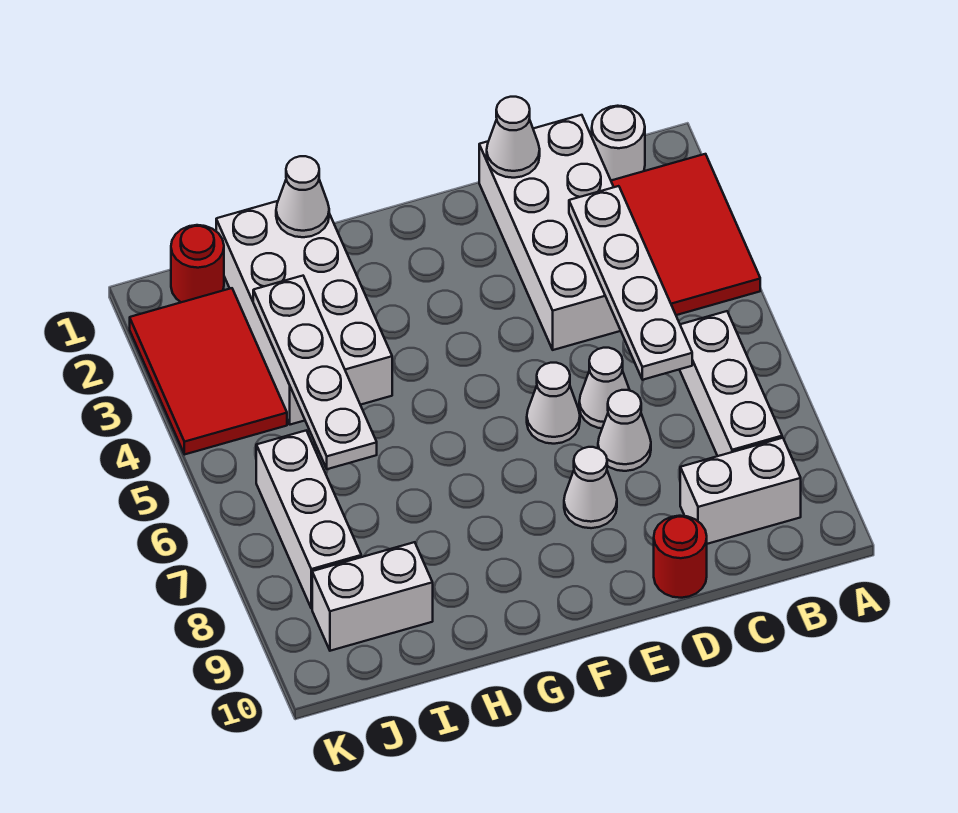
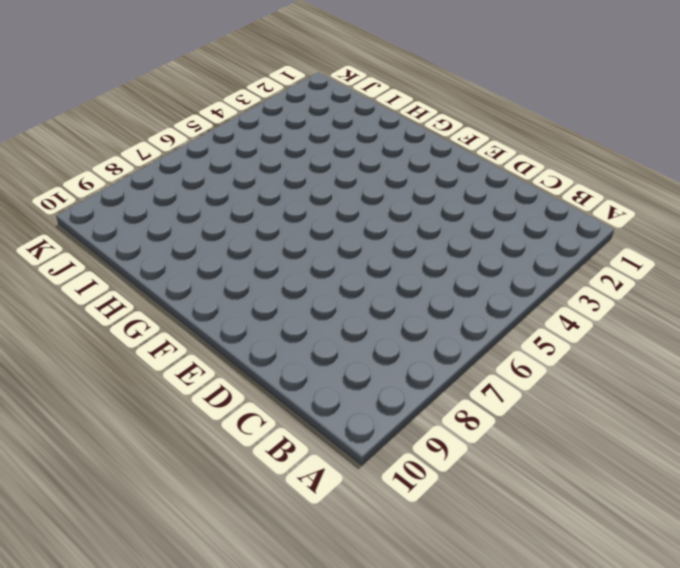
none -> red 2x3 tile [611,154,760,315]
none -> white 1x1 round brick [592,106,645,180]
none -> white 1x3 brick [679,311,782,456]

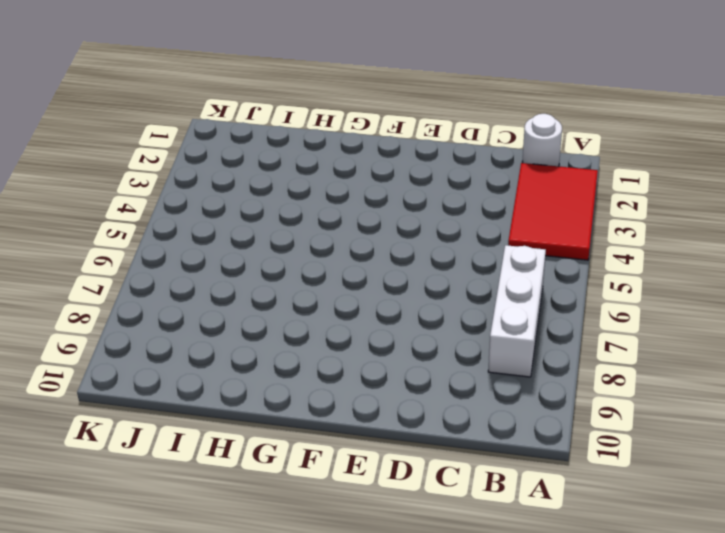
none -> white 1x2 brick [680,438,801,544]
none -> white 2x4 brick [479,115,621,350]
none -> white 1x1 cone [579,348,629,428]

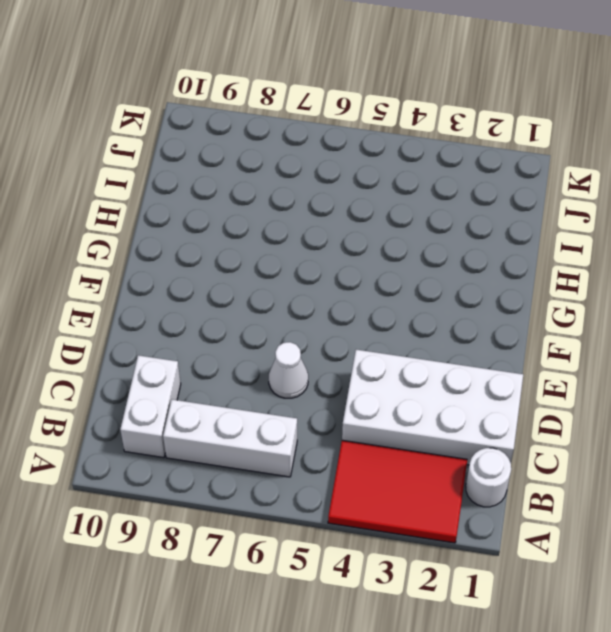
none -> white 1x1 cone [598,390,651,471]
none -> red 1x1 round brick [654,516,707,598]
none -> white 1x1 cone [527,363,580,444]

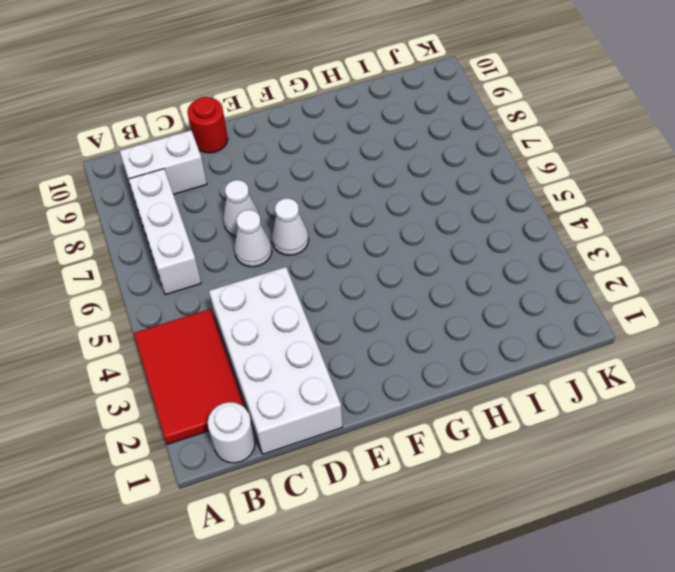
none -> white 1x1 cone [564,447,617,528]
none -> white 2x4 brick [216,201,392,425]
none -> white 1x2 brick [312,542,433,651]

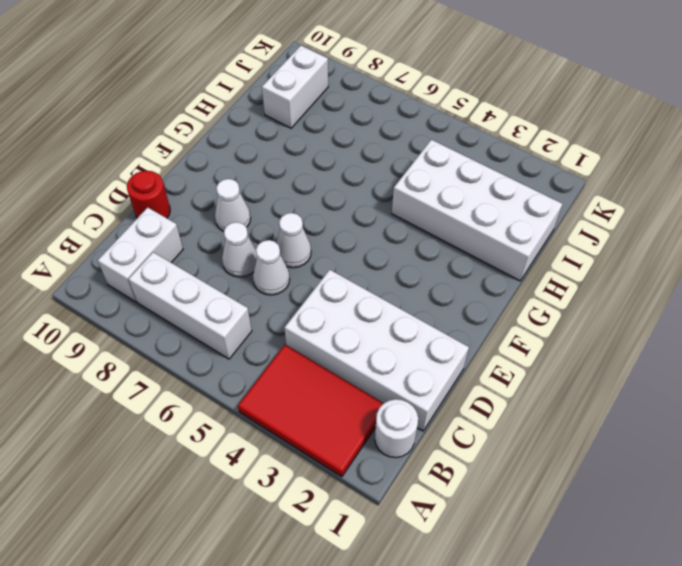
none -> red 1x1 round brick [171,225,224,302]
none -> red 2x3 tile [130,288,287,454]
none -> white 1x3 brick [256,431,361,609]

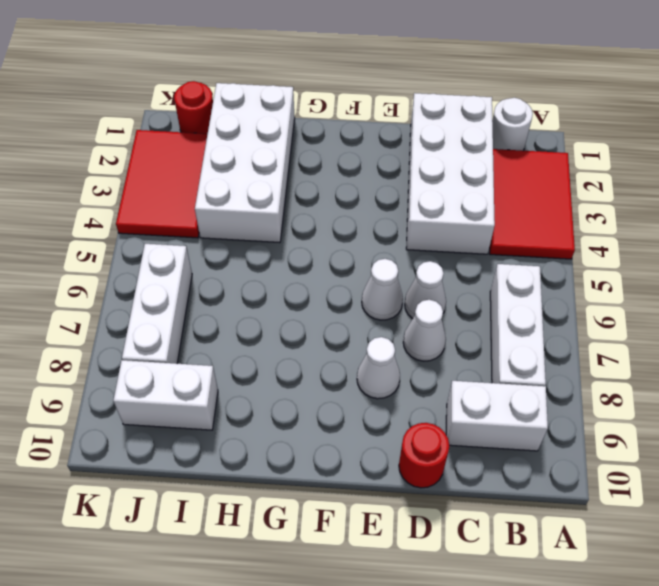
none -> white 1x4 plate [569,186,692,380]
none -> white 1x1 cone [487,97,540,178]
none -> white 1x1 cone [276,156,329,237]

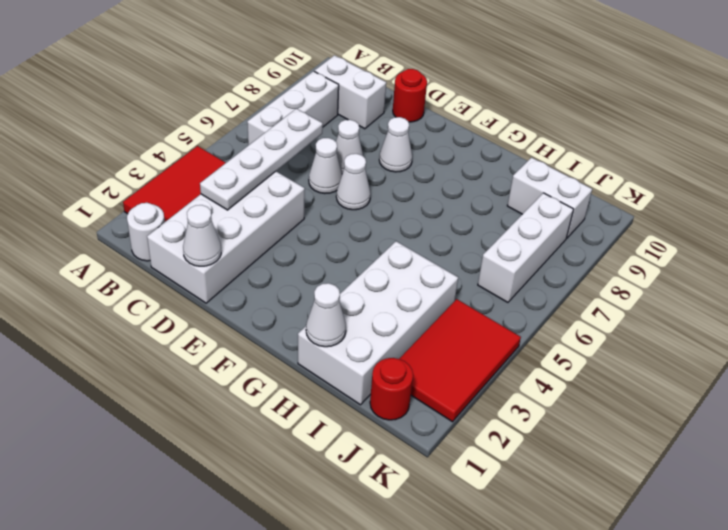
none -> white 1x4 plate [253,276,377,469]

